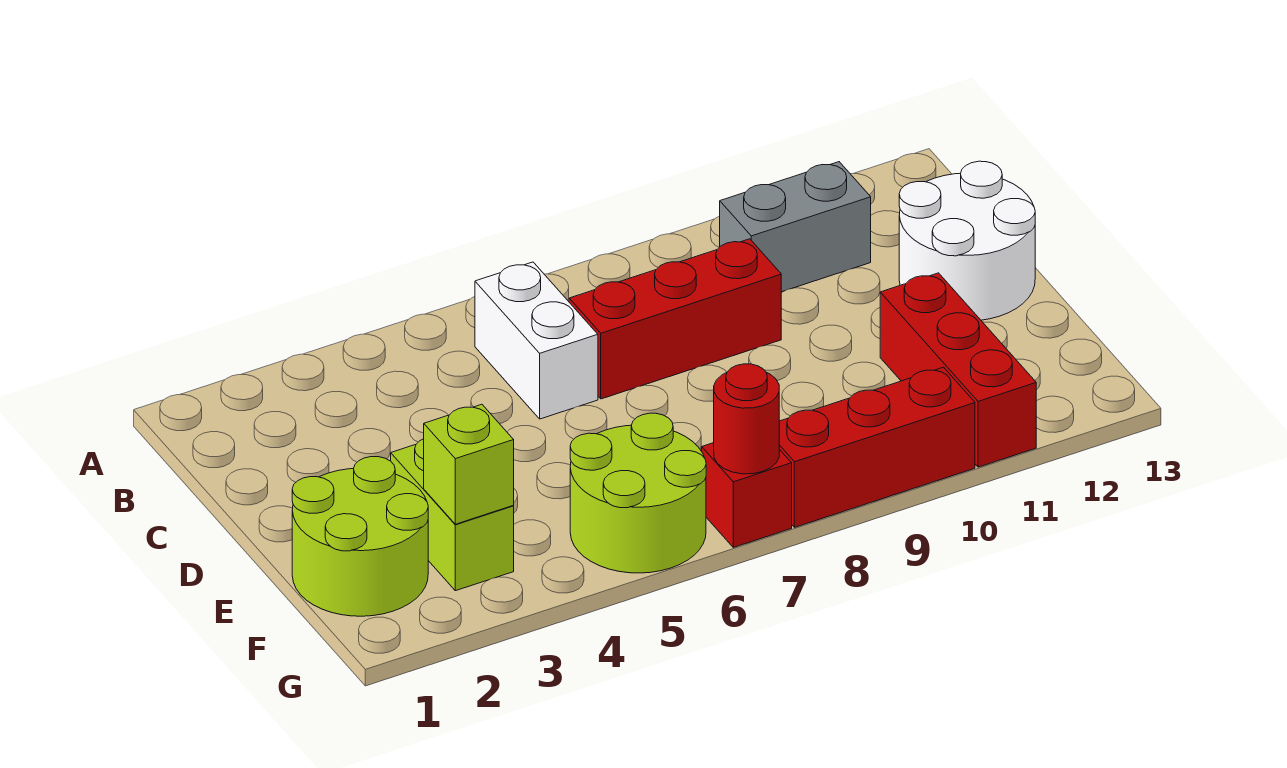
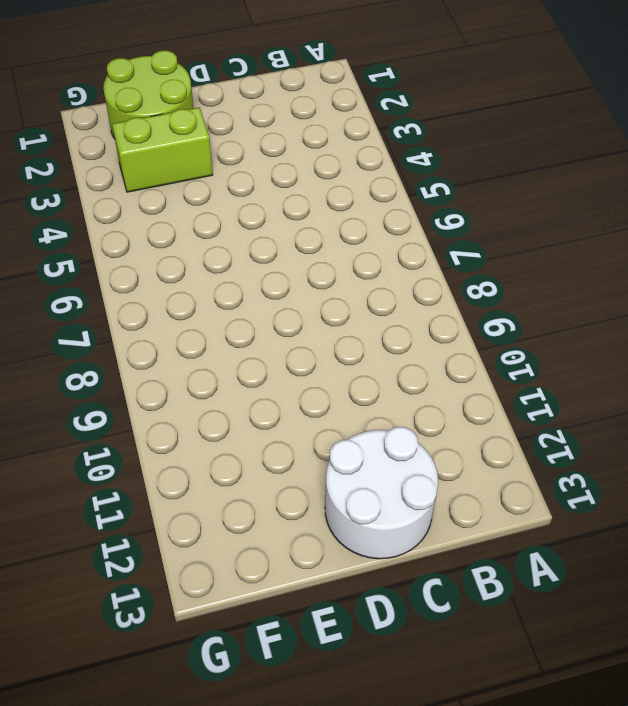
none -> white 1x2 brick [475,262,598,419]
none -> grey 1x2 brick [720,162,871,292]
none -> red 1x3 brick [569,239,781,399]

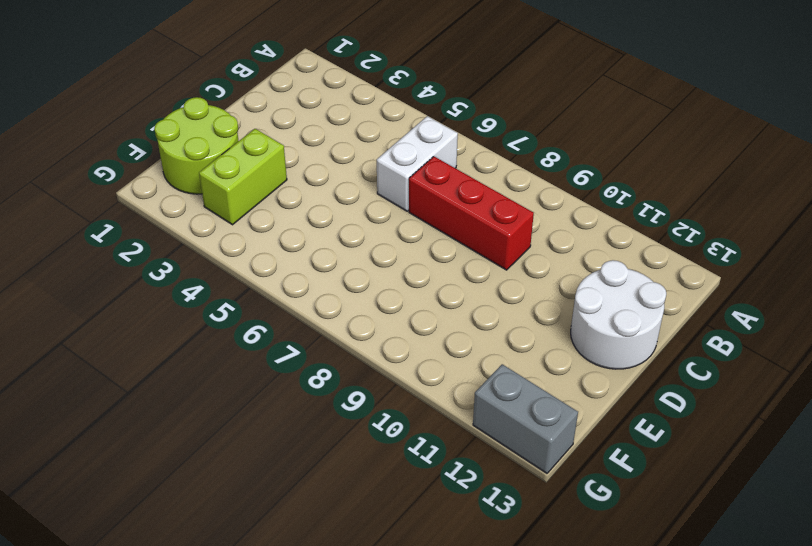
grey 1x2 brick [473,364,578,473] -> grey 1x2 brick moved to [720,162,871,292]
none -> red 1x3 brick [880,273,1036,467]
none -> lime 2x2 round brick [570,413,706,573]
none -> red 1x1 brick [702,443,792,547]

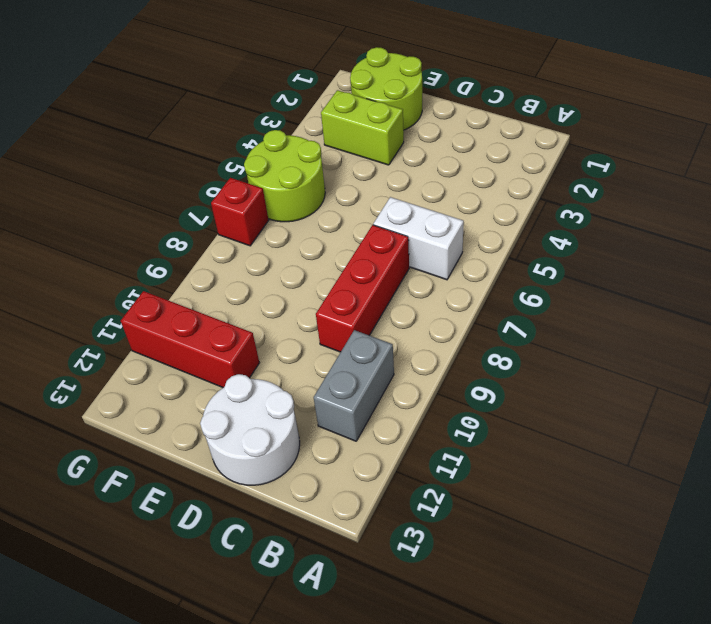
none -> red 1x3 brick [779,367,975,527]
none -> lime 1x1 brick [424,404,514,524]
none -> red 1x1 round brick [714,364,779,474]

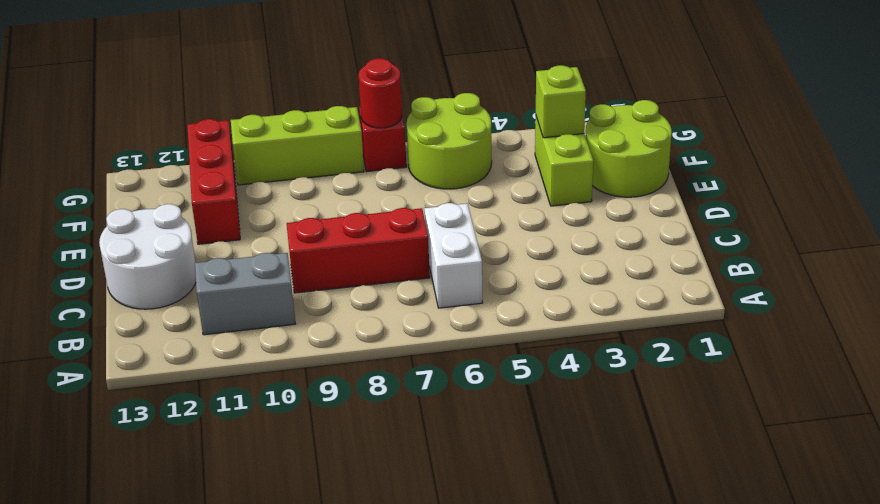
lime 1x3 brick [231,106,364,185] -> red 1x3 brick [779,367,975,527]

